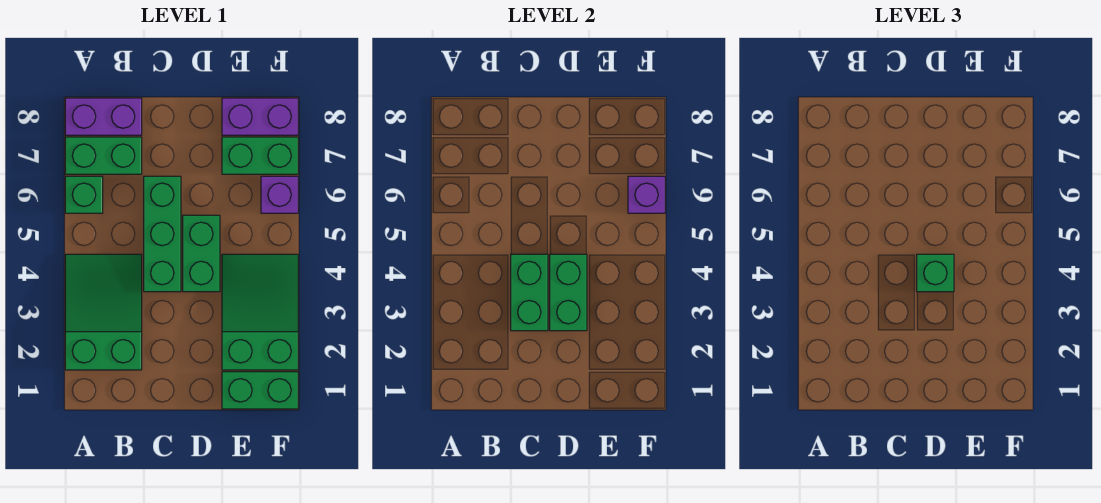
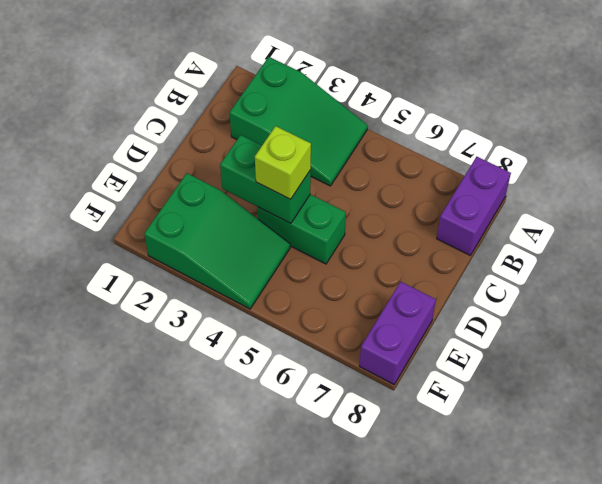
lime 1x1 brick [255,126,311,199] -> green 1x1 brick [917,254,954,292]
none -> green 1x1 brick [65,176,103,213]
none -> green 1x2 brick [65,137,142,174]
none -> green 1x3 brick [144,176,181,292]

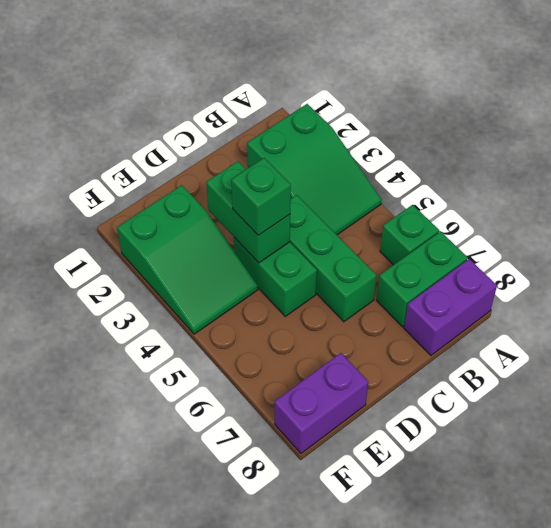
none -> green 1x2 brick [222,372,298,409]
none -> green 1x2 brick [222,137,298,174]
none -> purple 1x1 brick [261,176,298,213]

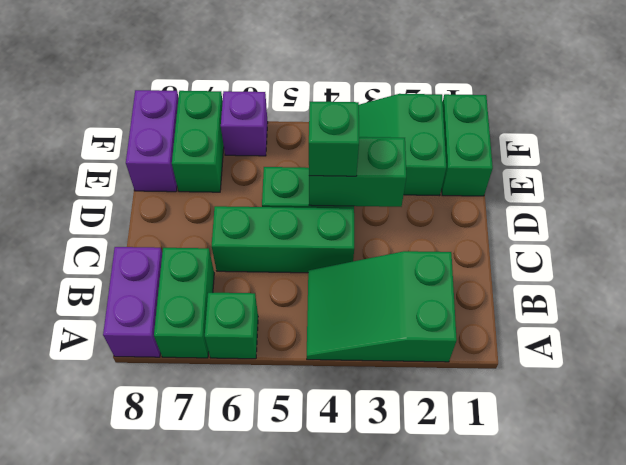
none -> green 1x2 brick [511,254,548,331]
none -> purple 1x1 brick [628,176,665,213]

